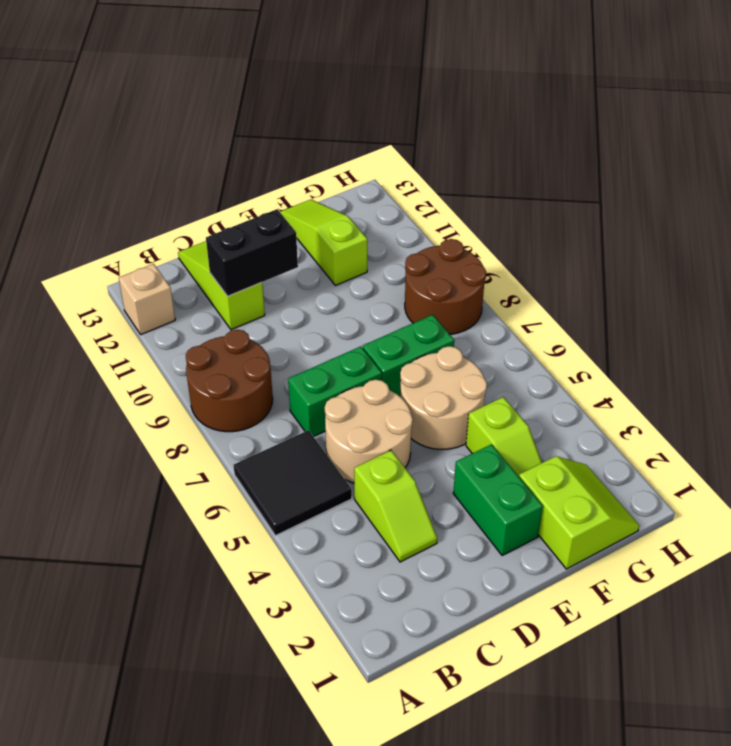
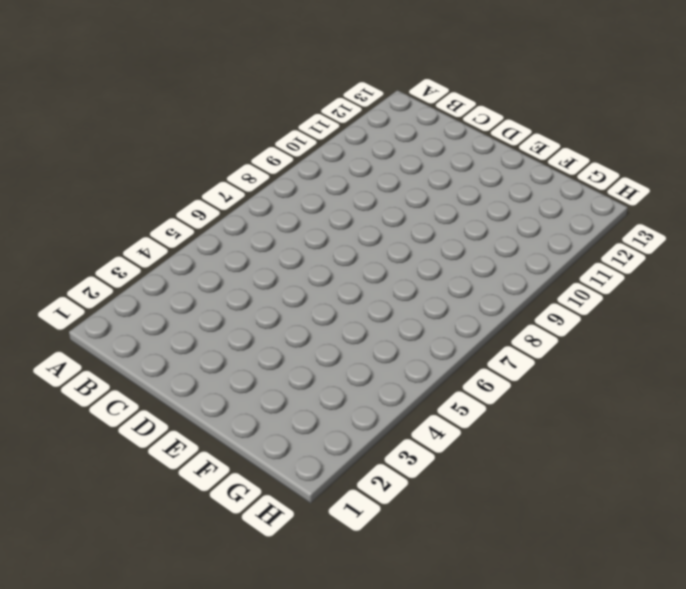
none -> black 2x2 tile [234,430,352,536]
none -> brown 2x2 round brick [186,330,273,432]
none -> tan 1x1 brick [119,264,175,335]

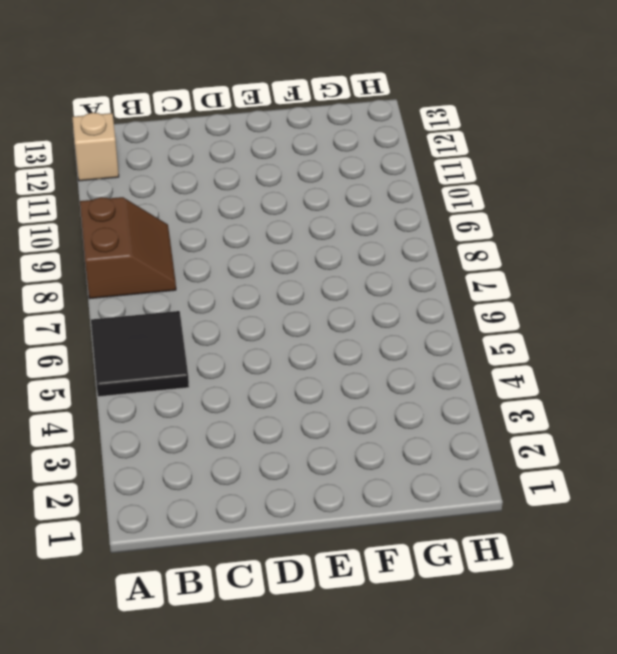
brown 2x2 slope [80,197,176,299] -> brown 2x2 round brick [186,330,273,432]
none -> lime 1x2 slope [354,450,437,562]
none -> tan 2x2 round brick [325,380,413,483]
none -> green 1x2 brick [288,346,382,437]

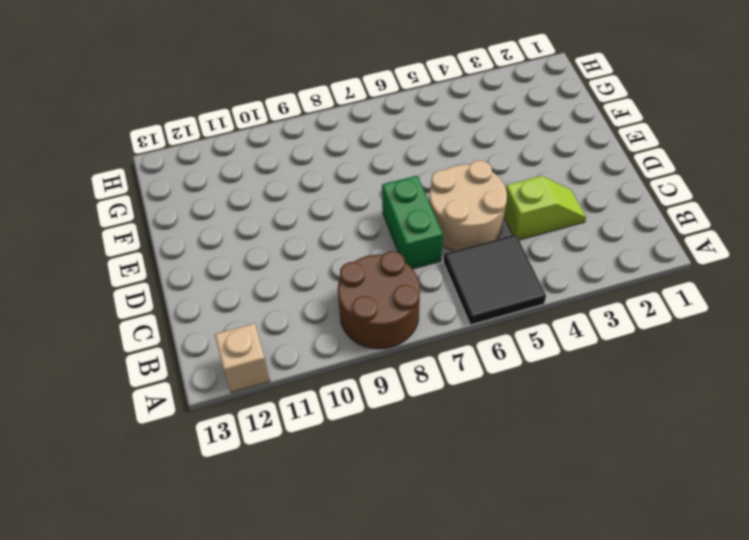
none -> lime 1x3 slope [178,241,265,330]
none -> green 1x2 brick [453,444,543,556]
none -> tan 2x2 round brick [400,346,487,449]

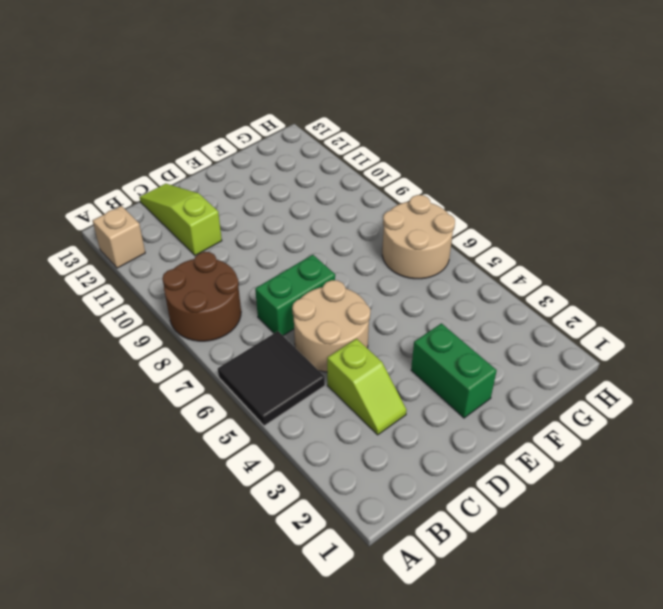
tan 2x2 round brick [382,195,455,279] -> tan 2x2 round brick moved to [400,346,487,449]
none -> green 1x2 brick [363,315,454,396]
none -> lime 2x2 slope [519,456,639,569]
none -> lime 1x2 slope [466,397,542,476]

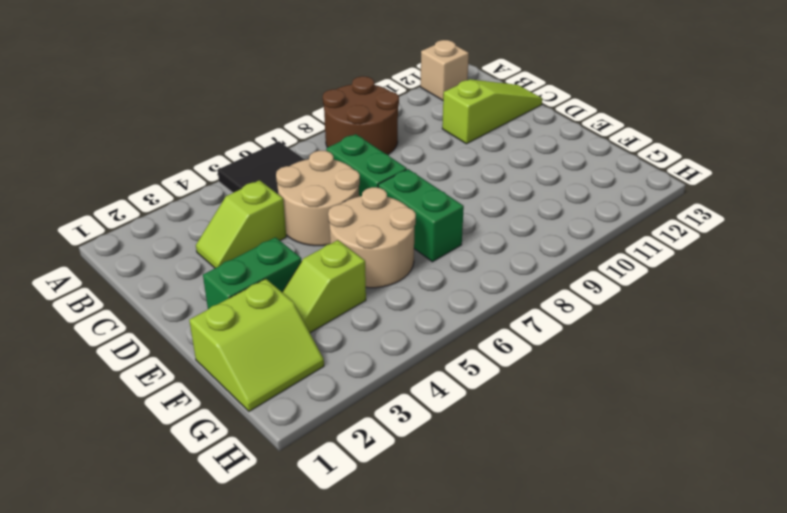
none -> lime 1x3 slope [280,200,367,286]
none -> brown 2x2 round brick [405,239,486,334]
none -> black 1x2 brick [206,209,298,296]

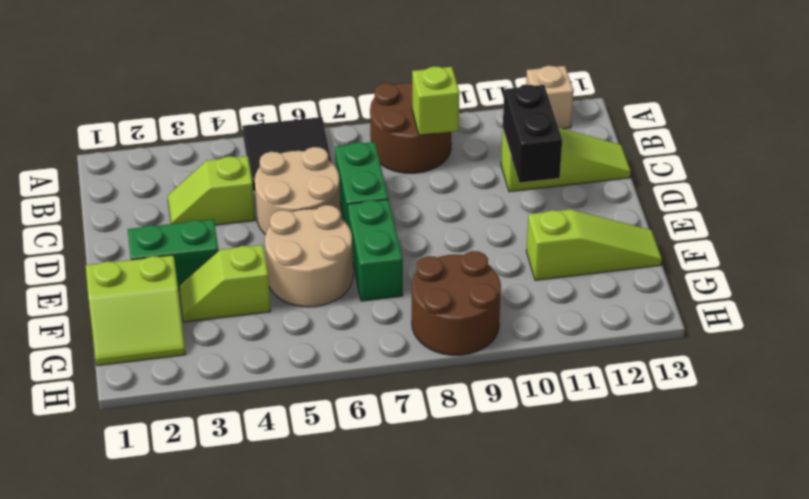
lime 1x1 brick [412,66,460,135] -> none

